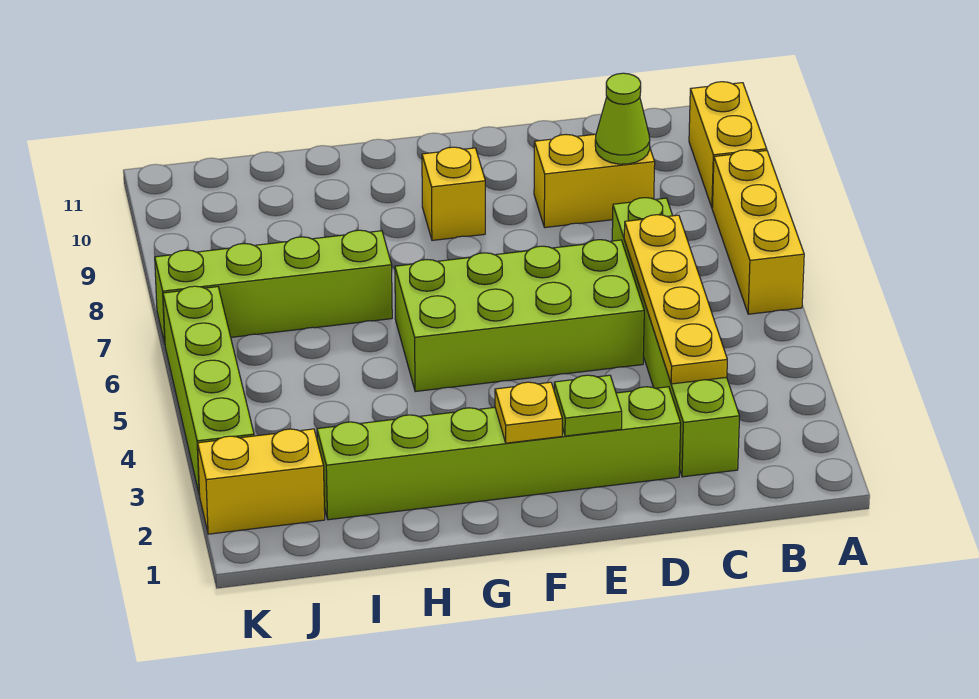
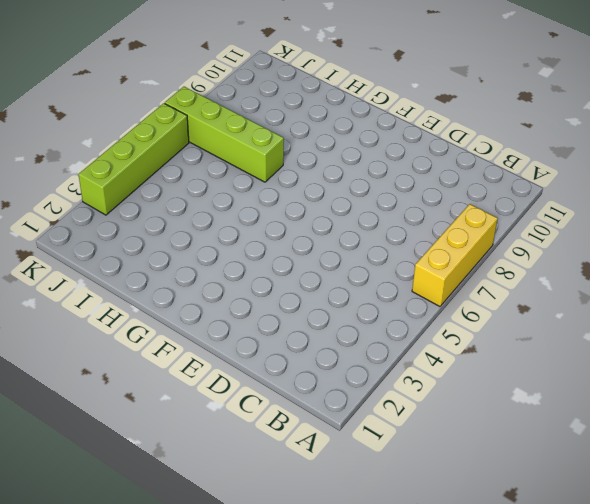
none -> yellow 1x2 brick [689,82,767,207]
none -> lime 1x6 brick [612,198,740,477]
none -> yellow 1x2 brick [534,134,655,227]

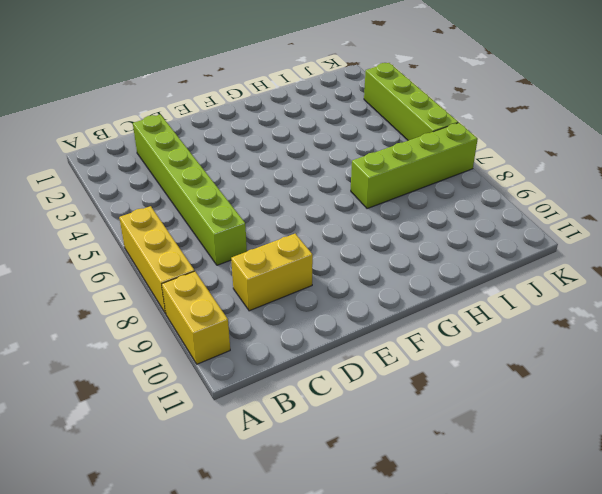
none -> lime 1x6 brick [317,387,681,520]
none -> lime 2x4 brick [395,240,644,392]
none -> yellow 1x1 brick [422,147,485,240]

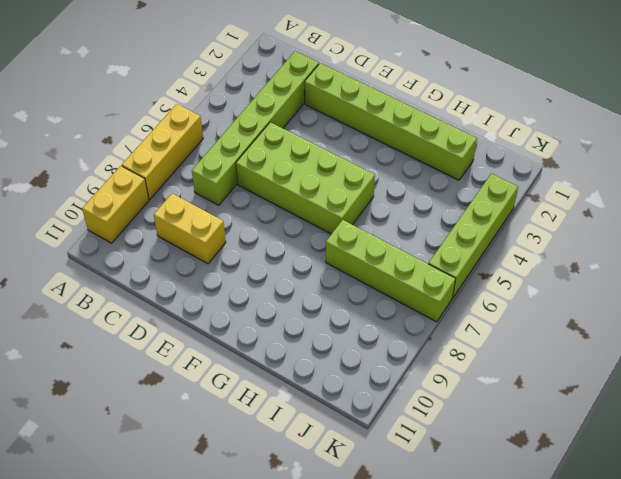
none -> yellow 1x1 brick [422,147,485,240]
none -> yellow 1x2 brick [198,429,325,534]
none -> yellow 1x4 plate [624,215,727,384]

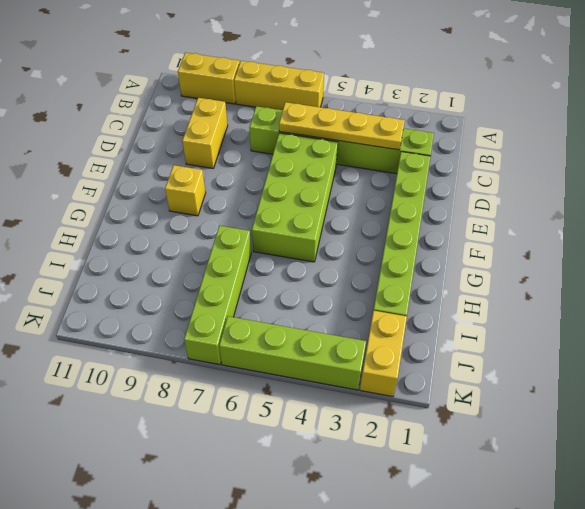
none -> lime 1x1 cone [595,73,650,164]
none -> lime 1x1 plate [554,375,622,436]
none -> yellow 1x1 plate [495,382,562,443]

